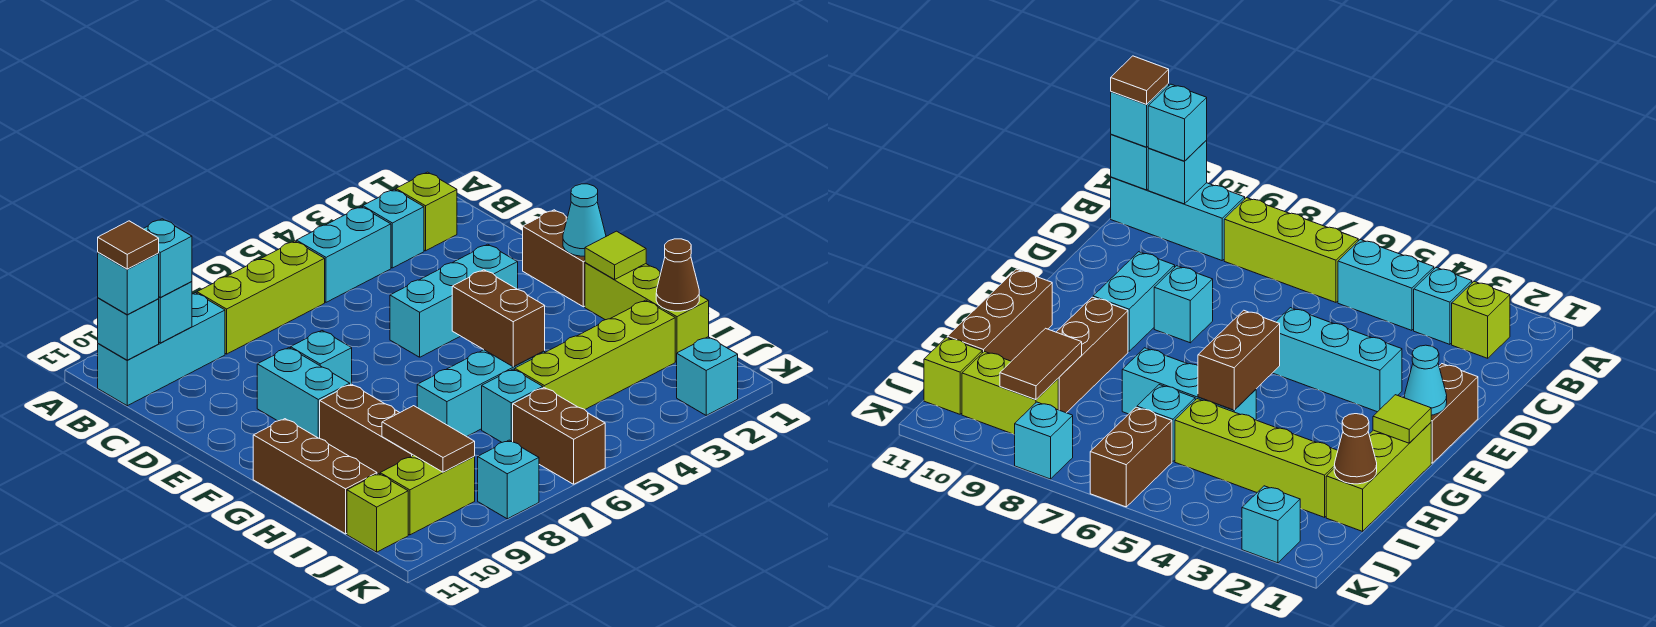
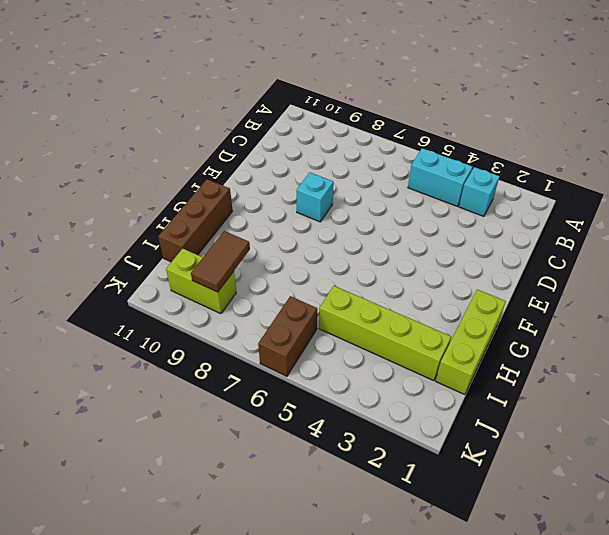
none -> lime 1x1 brick [396,172,457,251]
none -> lime 1x3 brick [197,241,325,354]
none -> cyan 1x3 brick [98,293,225,406]
none -> brown 1x2 brick [523,210,585,307]

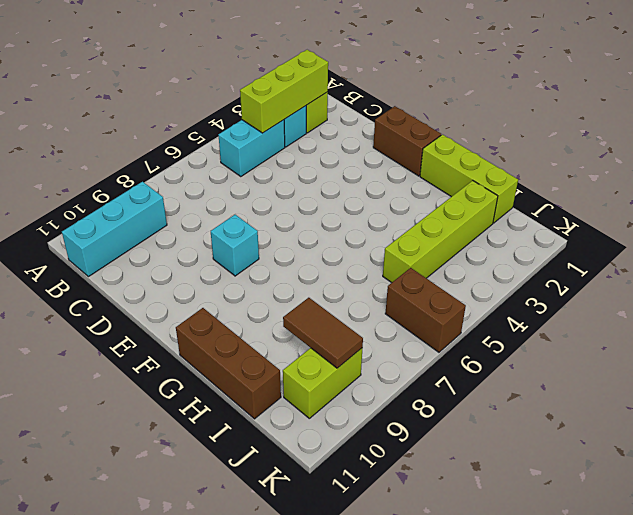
lime 1x3 brick [240,50,328,133] -> lime 1x3 brick moved to [197,241,325,354]
none -> cyan 1x3 brick [390,244,518,357]
none -> cyan 1x2 brick [257,348,350,438]
none -> brown 1x3 brick [320,384,413,474]
none -> cyan 1x3 brick [417,350,545,437]

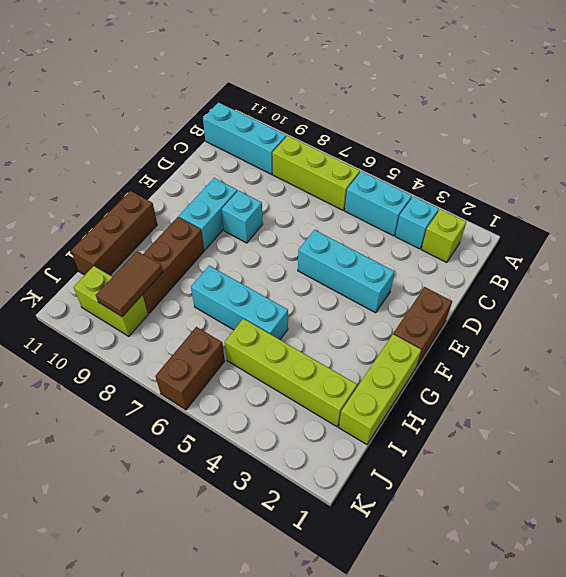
none -> cyan 1x1 brick [482,369,543,442]
none -> lime 1x1 brick [347,474,408,552]
none -> cyan 1x1 brick [677,337,738,415]
none -> cyan 1x1 brick [478,440,539,519]

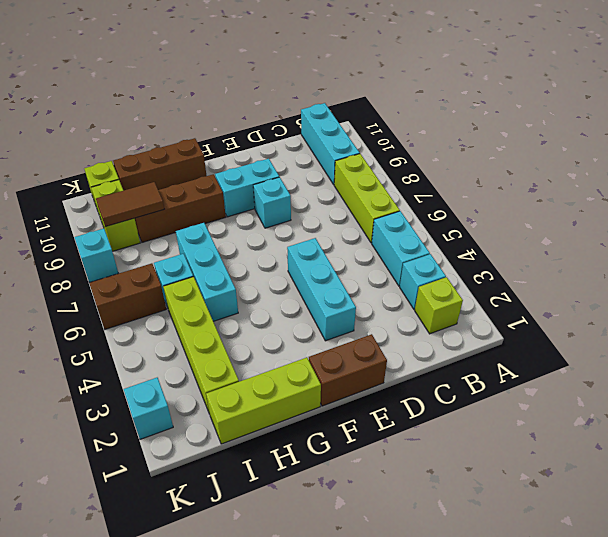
none -> cyan 1x1 brick [159,282,192,343]
none -> cyan 1x1 brick [98,298,159,360]
none -> cyan 1x1 cone [563,184,606,256]
none -> lime 1x1 tile [585,231,646,279]

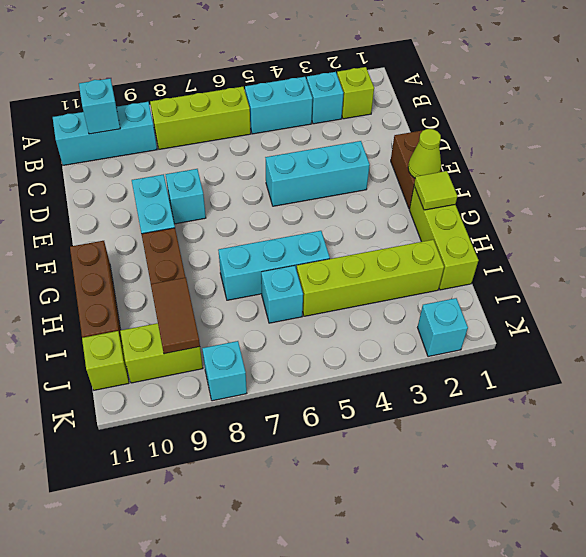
lime 1x1 cone [408,129,441,178] -> cyan 1x1 cone [563,184,606,256]
none -> brown 1x2 brick [513,387,605,484]
none -> cyan 1x1 brick [98,298,159,360]
none -> brown 1x2 brick [452,270,545,367]
none -> brown 1x1 cone [656,239,699,311]

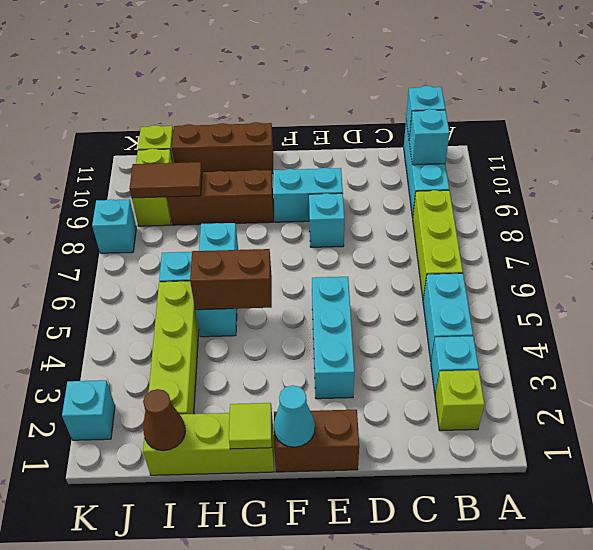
none -> brown 1x2 brick [513,387,605,484]
none -> cyan 1x1 brick [144,219,192,297]
none -> cyan 1x1 brick [98,252,159,315]
none -> brown 1x1 tile [98,221,159,269]

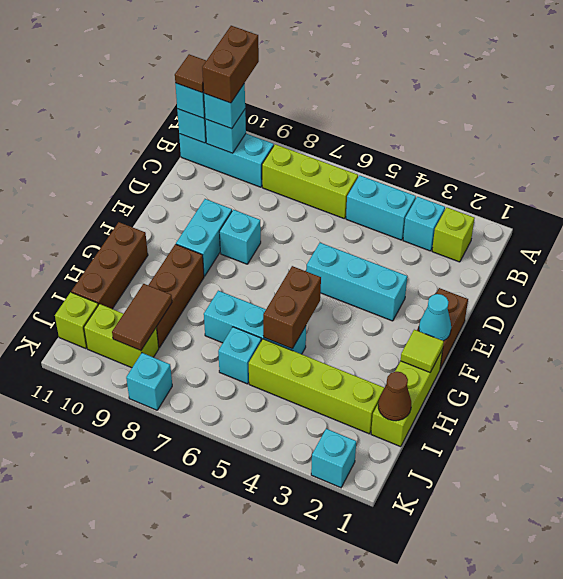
brown 1x2 brick [202,26,259,103] -> brown 1x2 brick moved to [513,387,605,484]

